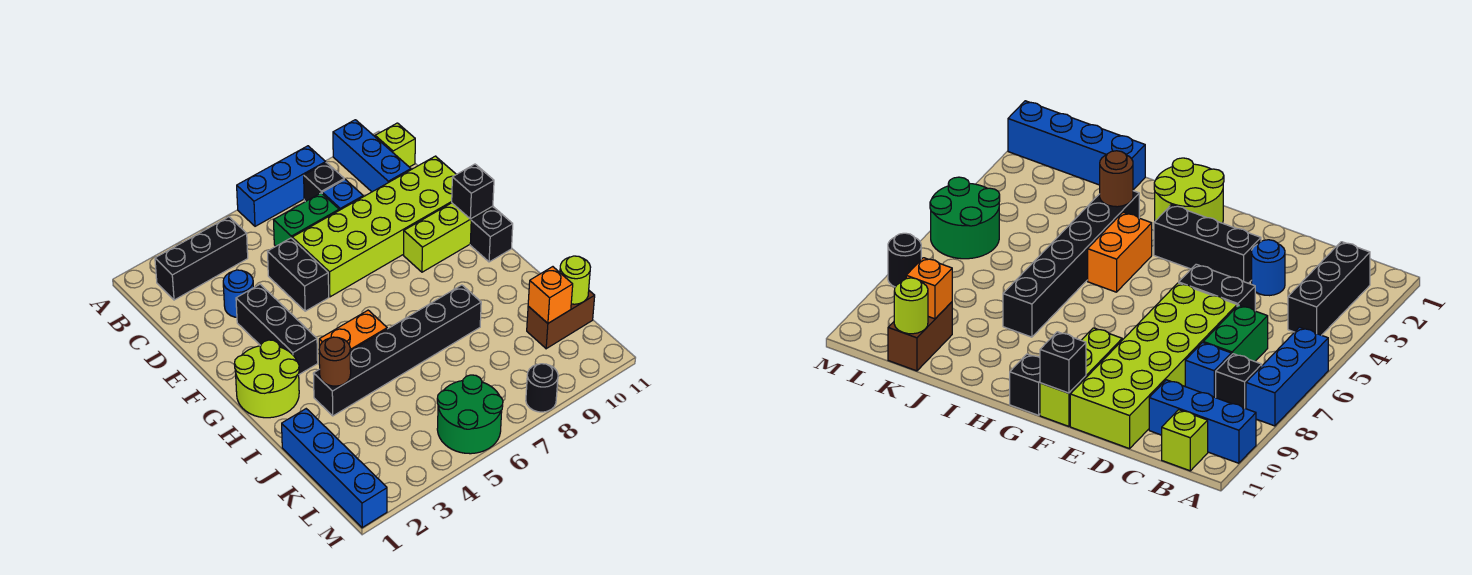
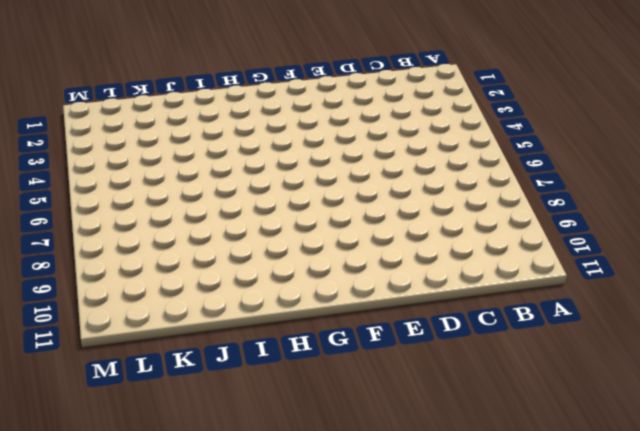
none -> blue 1x3 brick [237,146,326,226]
none -> blue 1x3 brick [333,120,411,192]
none -> black 1x3 brick [155,217,248,300]

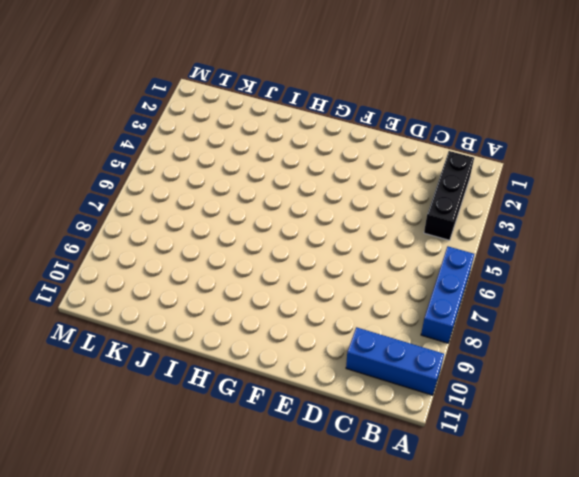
none -> black 1x1 brick [304,163,344,202]
none -> lime 1x1 brick [375,123,415,167]
none -> green 1x2 brick [274,193,339,246]

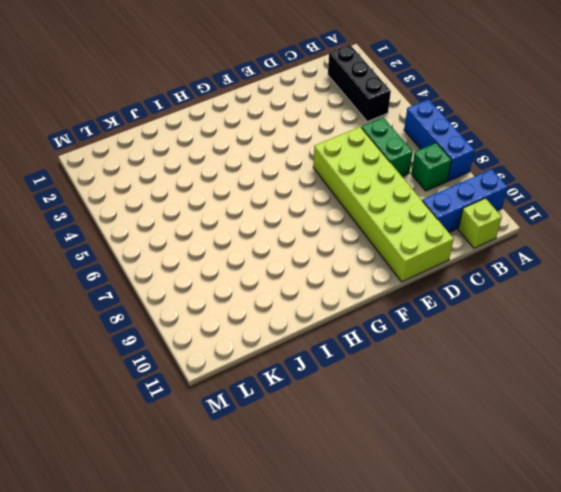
green 1x1 brick [411,143,452,191] -> black 1x1 brick [304,163,344,202]
none -> blue 1x1 brick [322,180,363,210]
none -> blue 1x1 round brick [223,270,253,317]
none -> black 1x2 brick [267,238,329,311]

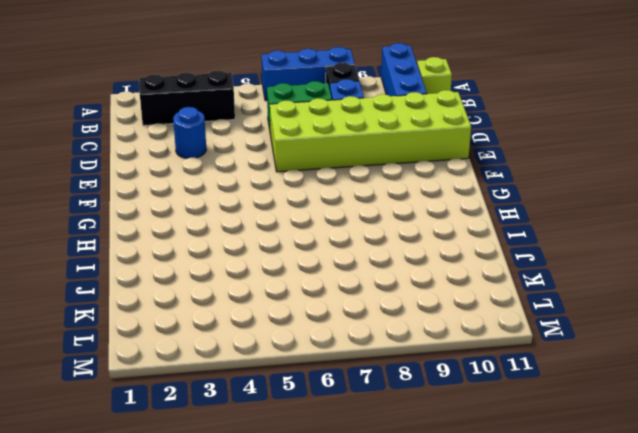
none -> black 1x2 brick [267,238,329,311]
none -> black 1x3 brick [236,284,318,374]
none -> lime 1x3 brick [403,203,493,272]

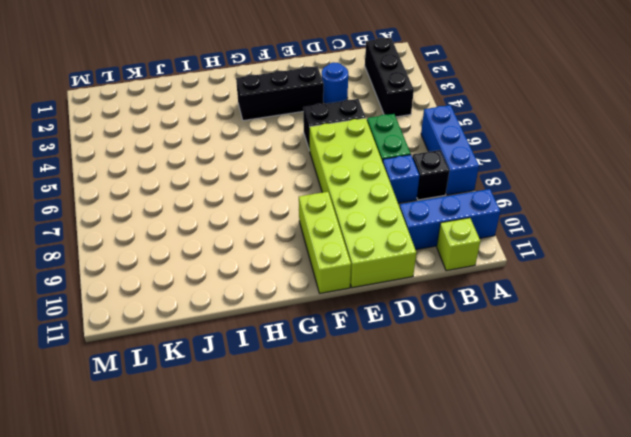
none -> lime 2x2 round brick [235,340,299,418]
none -> black 1x1 brick [470,207,513,262]
none -> orange 1x2 brick [319,310,387,351]

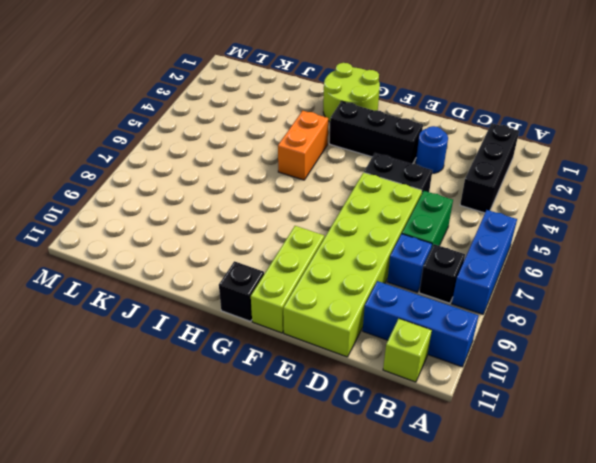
none -> black 1x6 brick [313,285,481,416]
none -> blue 1x4 brick [282,409,387,528]
none -> brown 1x2 brick [527,291,595,349]

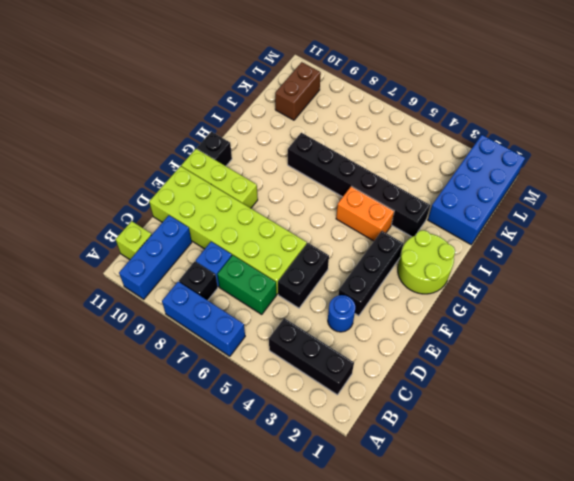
blue 2x4 brick [428,135,525,245] -> blue 1x4 brick [282,409,387,528]
brown 1x2 brick [275,62,321,120] -> brown 1x2 brick turned to [527,291,595,349]
none -> green 2x2 round brick [437,375,503,454]
none -> black 1x1 round brick [526,364,558,412]
none -> black 1x1 brick [452,164,494,219]

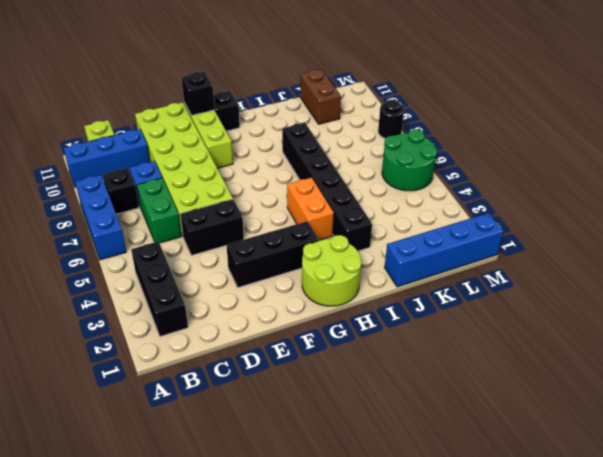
none -> blue 1x1 round brick [223,270,253,317]
none -> brown 1x1 round brick [319,337,351,386]
none -> orange 1x1 brick [528,267,573,323]

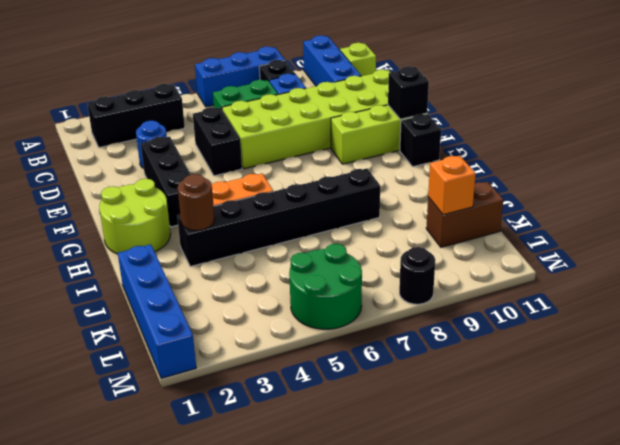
none -> lime 1x1 round brick [560,256,590,304]

